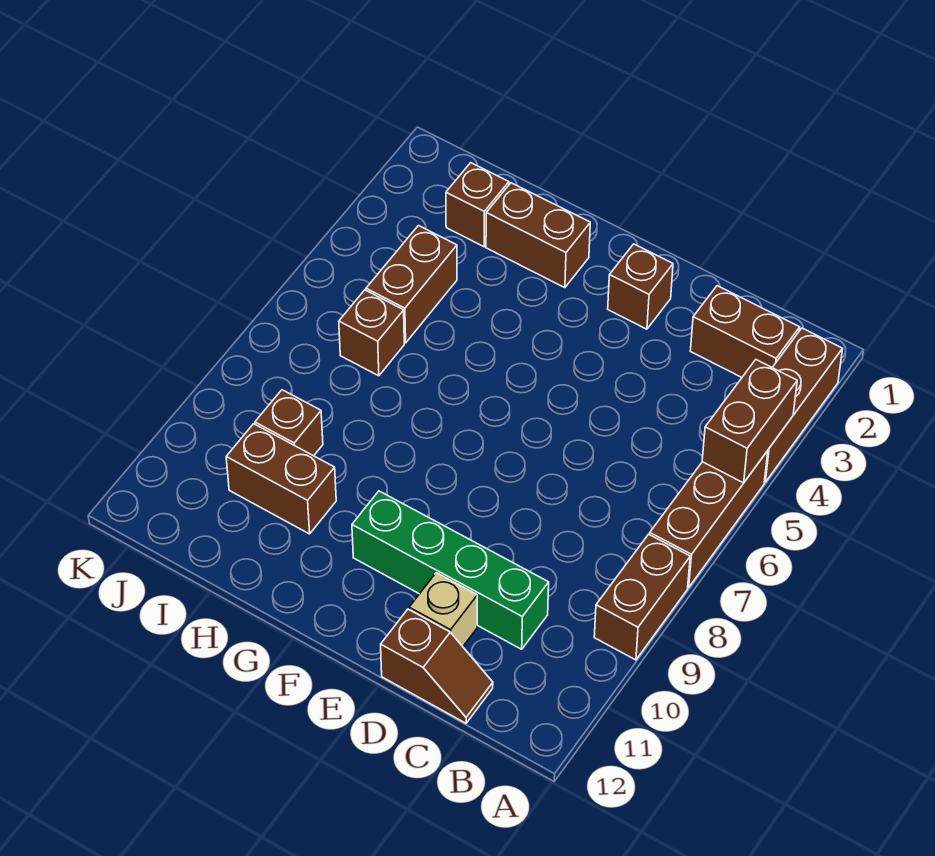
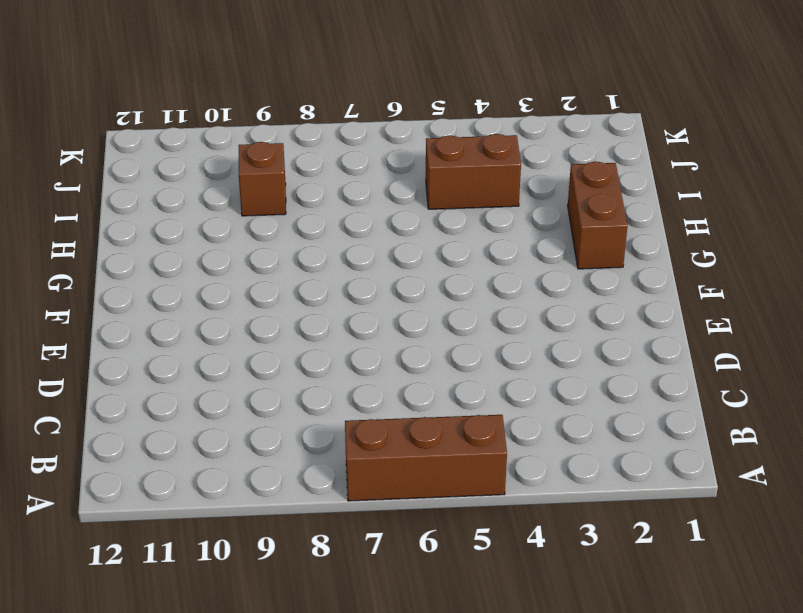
none -> brown 1x3 brick [764,328,842,482]
none -> brown 1x2 brick [594,534,690,660]
none -> brown 1x2 brick [690,286,800,377]

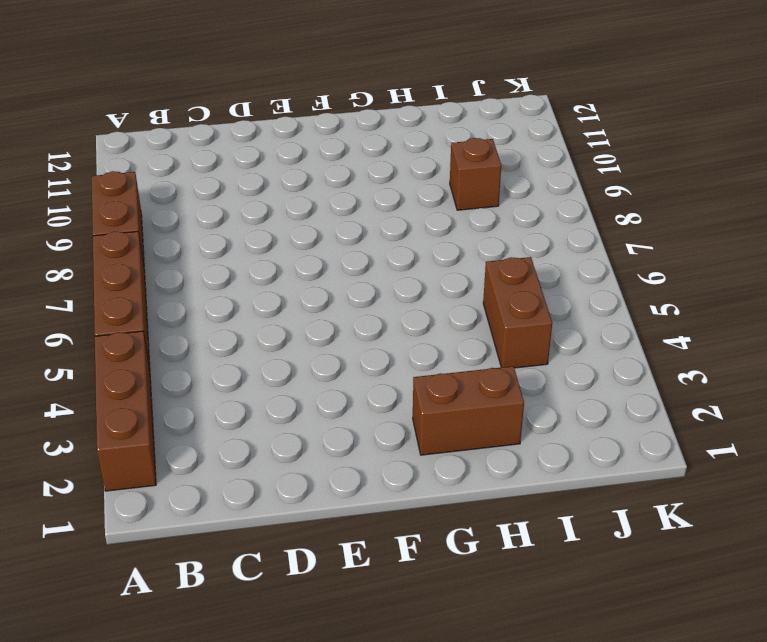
none -> brown 1x2 brick [690,286,800,377]
none -> green 1x4 brick [352,491,549,649]
none -> brown 1x2 slope [381,609,493,723]

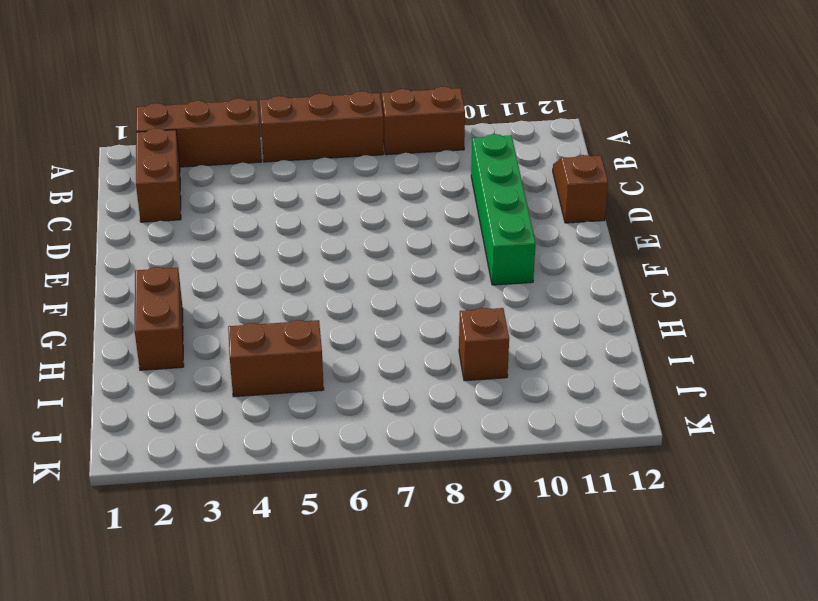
none -> tan 1x1 brick [409,573,477,646]
none -> brown 1x1 brick [608,244,673,329]
none -> brown 1x2 brick [226,424,336,534]

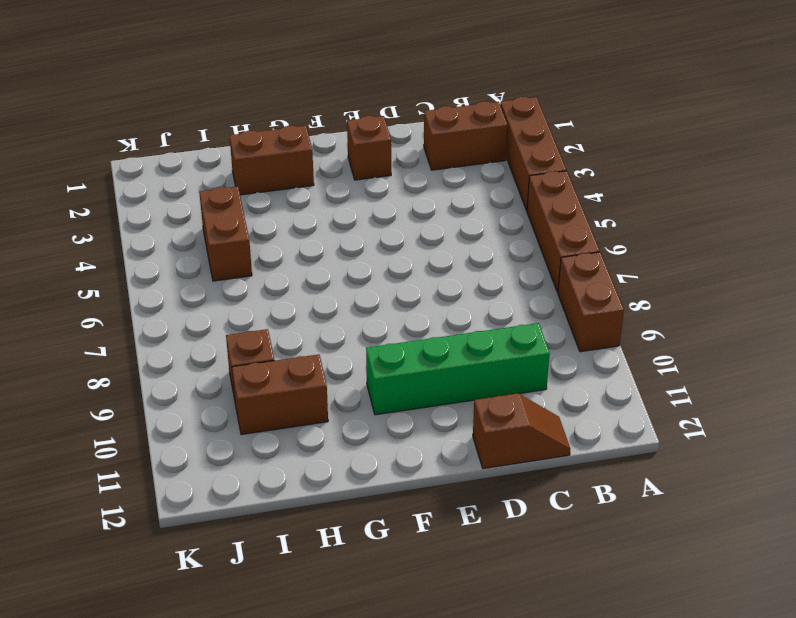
none -> tan 1x1 brick [409,573,477,646]
none -> brown 1x1 brick [446,163,509,247]
none -> brown 1x1 brick [339,290,404,376]

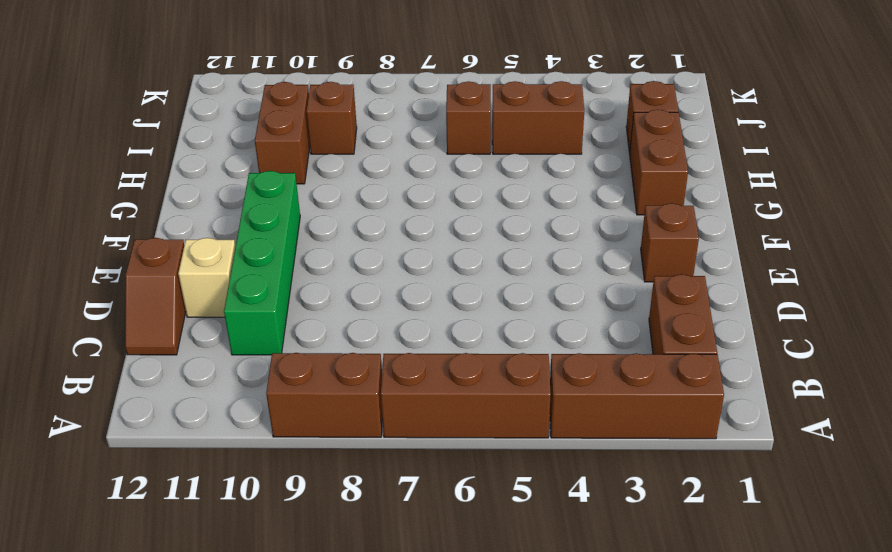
none -> brown 1x2 brick [702,360,797,483]

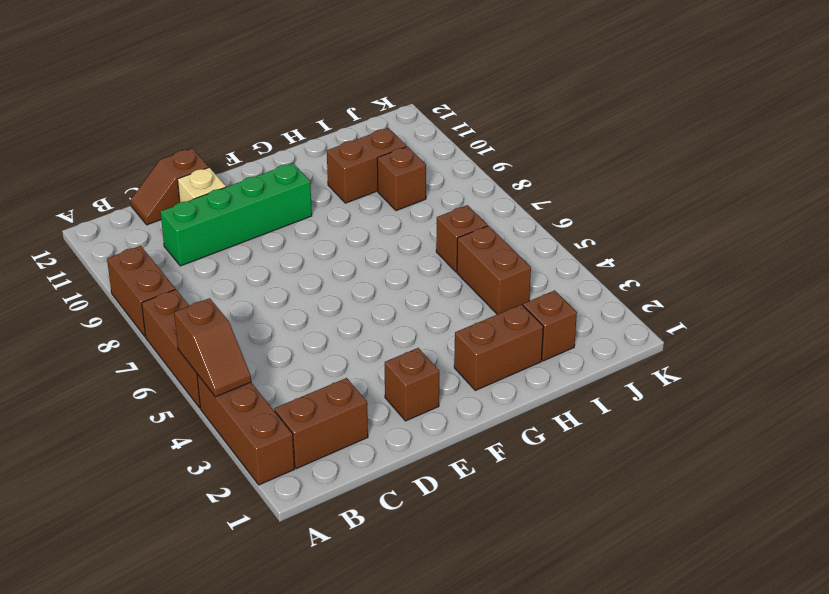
brown 1x2 slope [174,298,251,397] -> brown 1x2 brick [702,360,797,483]

